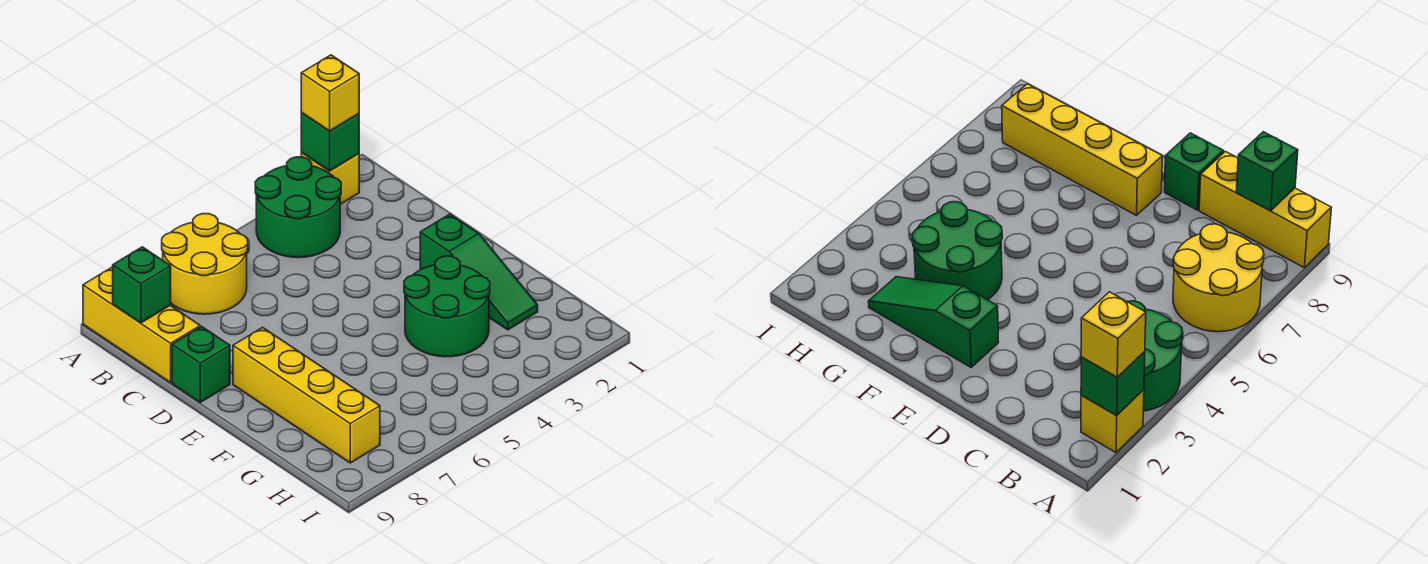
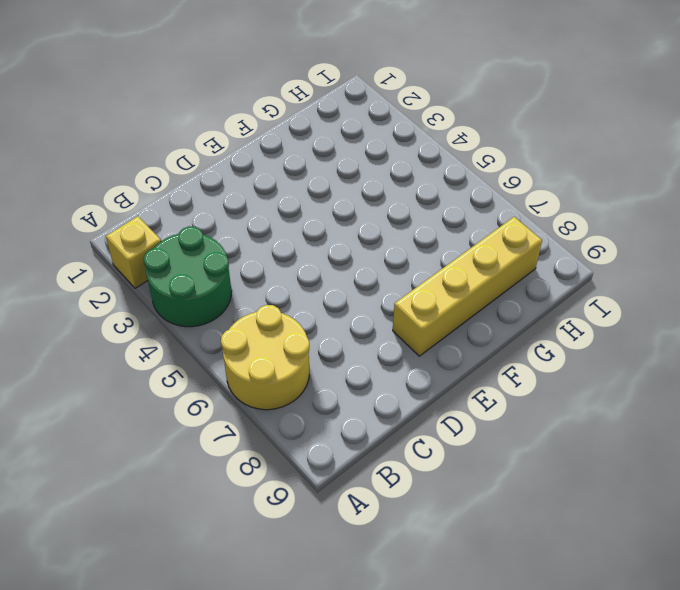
none -> yellow 1x3 brick [83,267,200,383]
none -> green 1x1 brick [172,326,230,402]

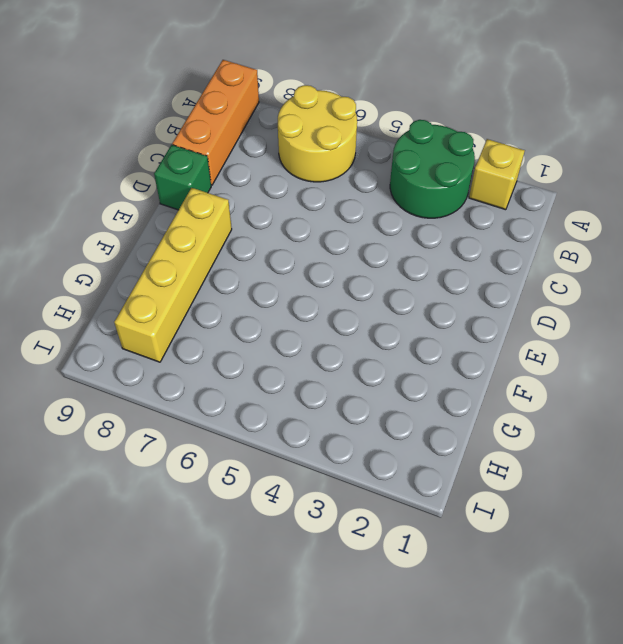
orange 1x3 brick [172,60,259,185] -> yellow 1x3 brick [83,267,200,383]
none -> green 1x3 slope [420,214,538,330]
none -> green 2x2 round brick [404,256,490,357]

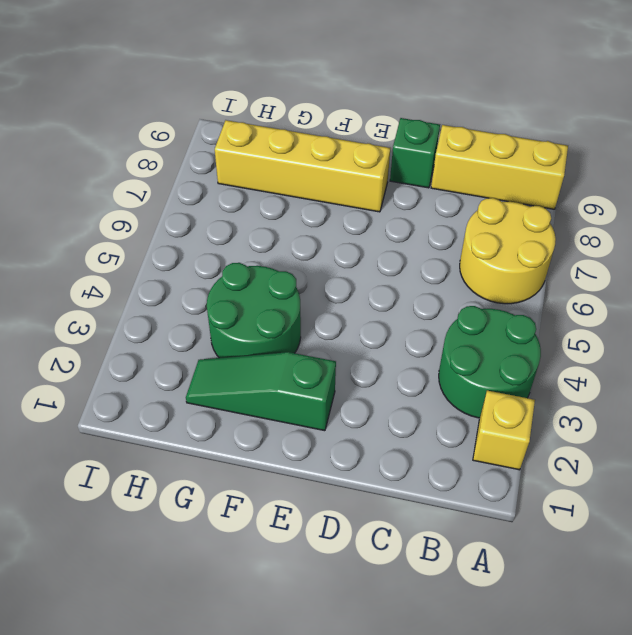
none -> green 1x1 brick [301,113,359,171]
none -> green 1x1 brick [113,247,171,323]

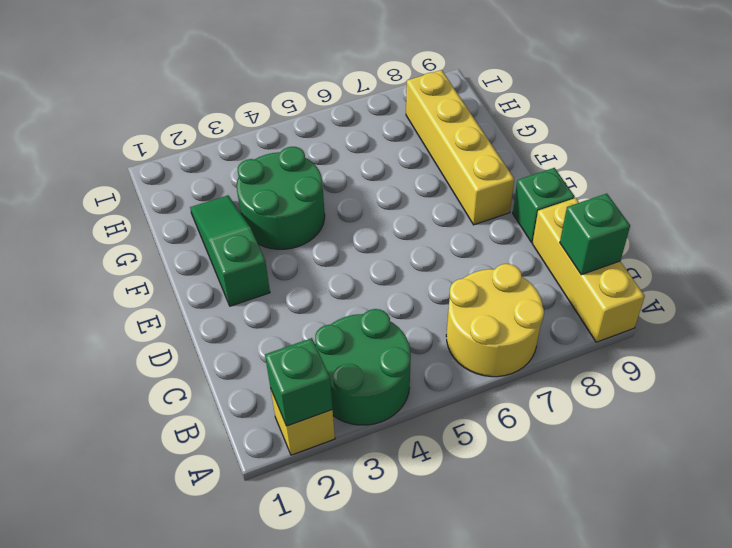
none -> yellow 1x1 brick [301,55,359,131]

